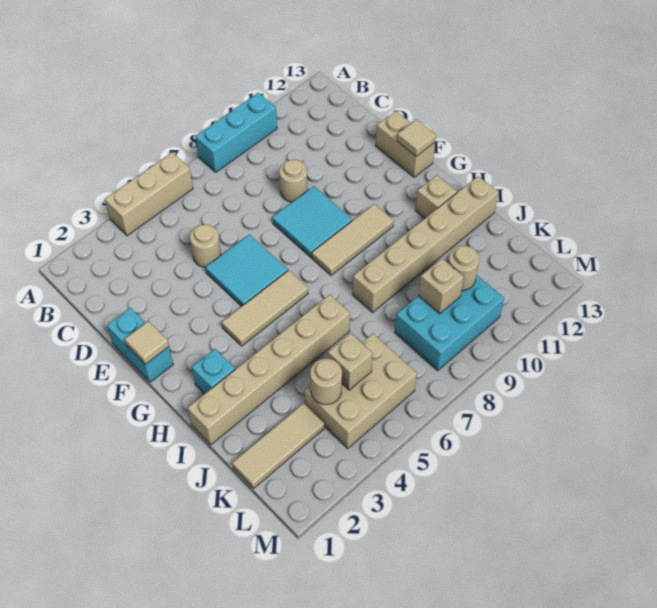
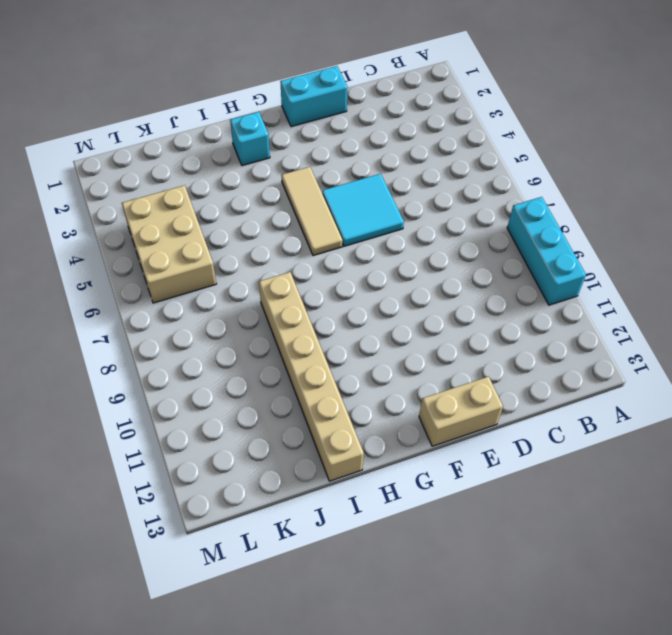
none -> tan 1x3 brick [105,152,193,236]
none -> tan 1x1 round brick [190,224,221,267]
none -> tan 1x1 round brick [279,160,307,202]

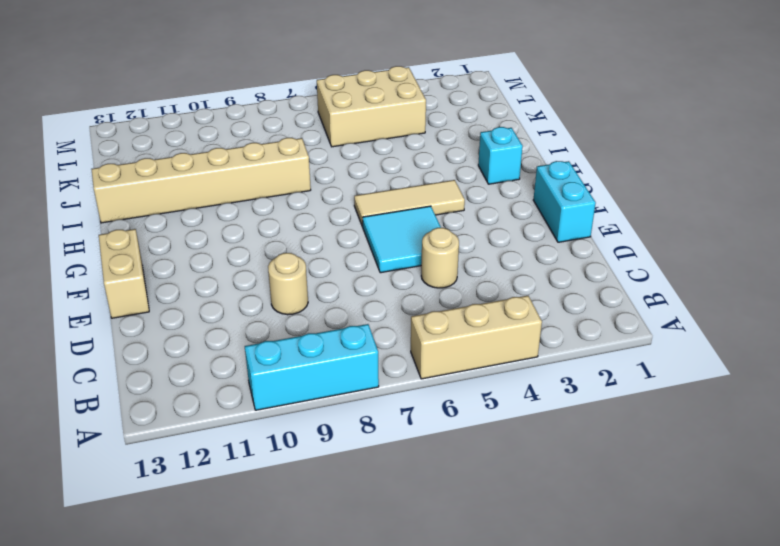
none -> cyan 2x2 tile [272,186,352,257]
none -> tan 1x3 tile [312,204,394,275]
none -> tan 1x1 brick [415,175,457,218]

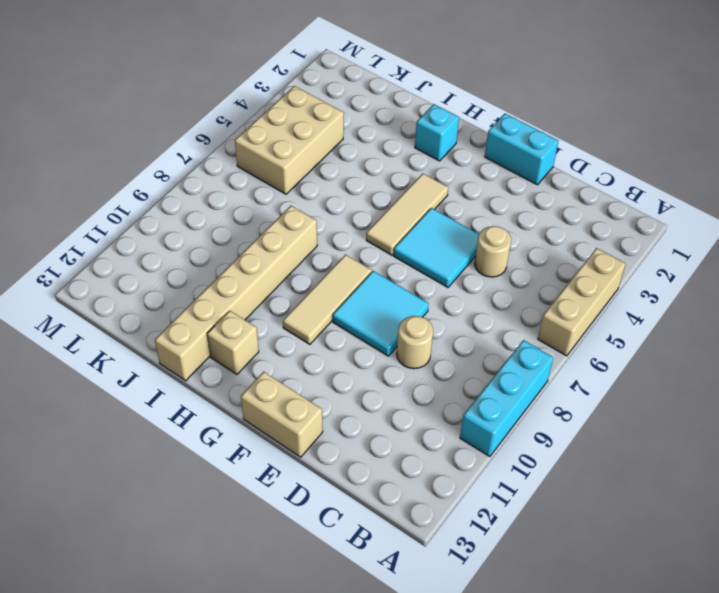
none -> tan 1x6 brick [188,295,350,445]
none -> tan 1x3 tile [232,403,324,488]
none -> cyan 2x3 brick [395,275,504,371]

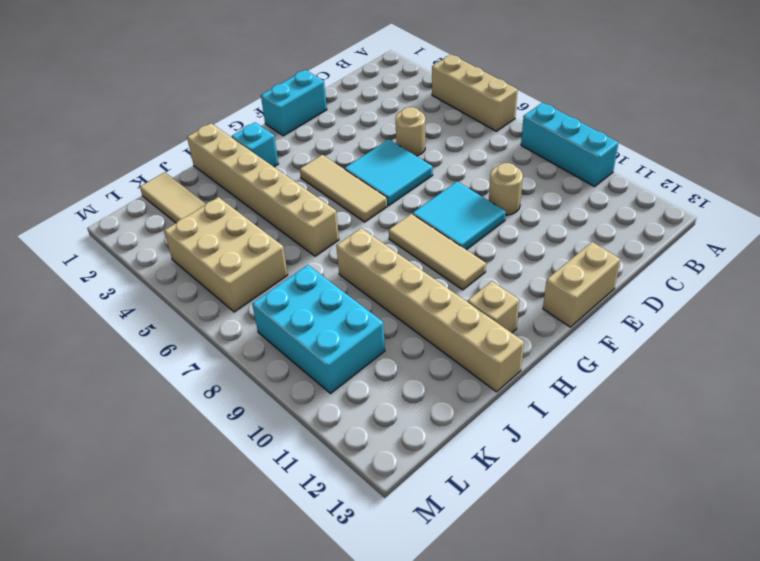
none -> tan 1x1 tile [125,321,169,364]
none -> tan 1x1 tile [397,119,436,156]
none -> tan 1x1 round brick [310,359,342,404]

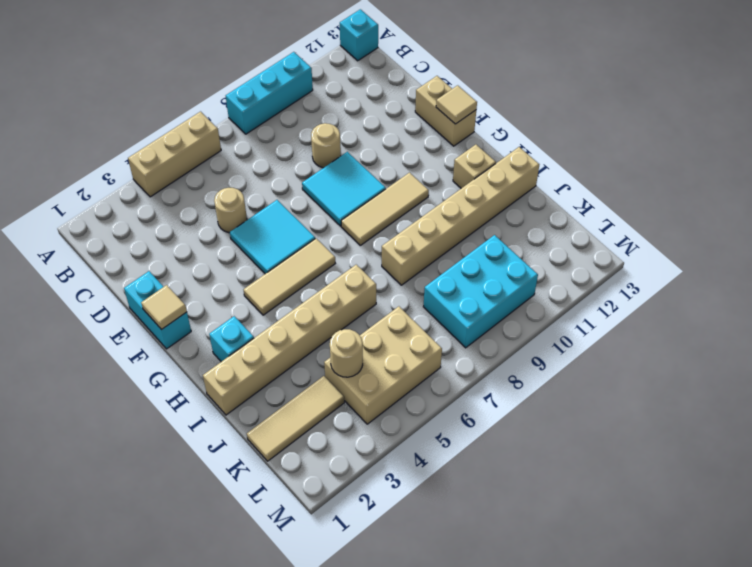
cyan 1x1 brick [340,9,378,61] -> none
none -> tan 1x1 brick [328,333,373,390]
none -> tan 1x1 brick [419,259,464,314]
none -> tan 1x1 round brick [448,246,479,291]

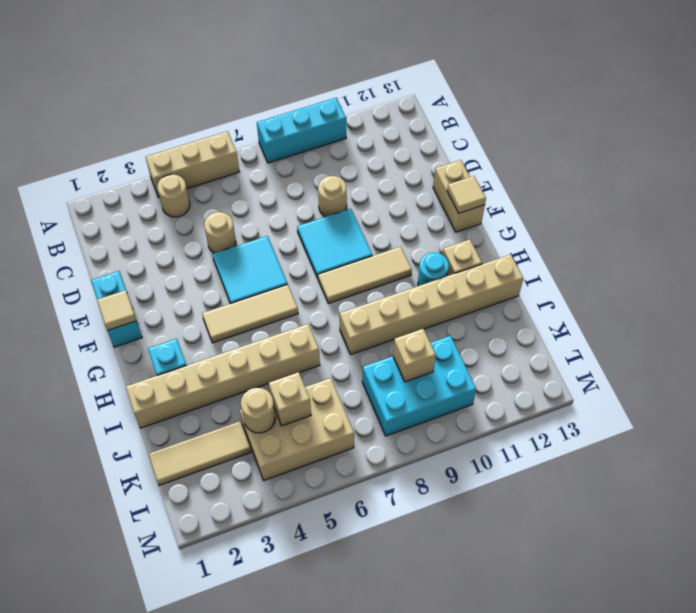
tan 1x1 round brick [157,174,190,217] -> tan 1x1 round brick moved to [448,246,479,291]
cyan 1x1 round brick [418,253,449,286] -> none

